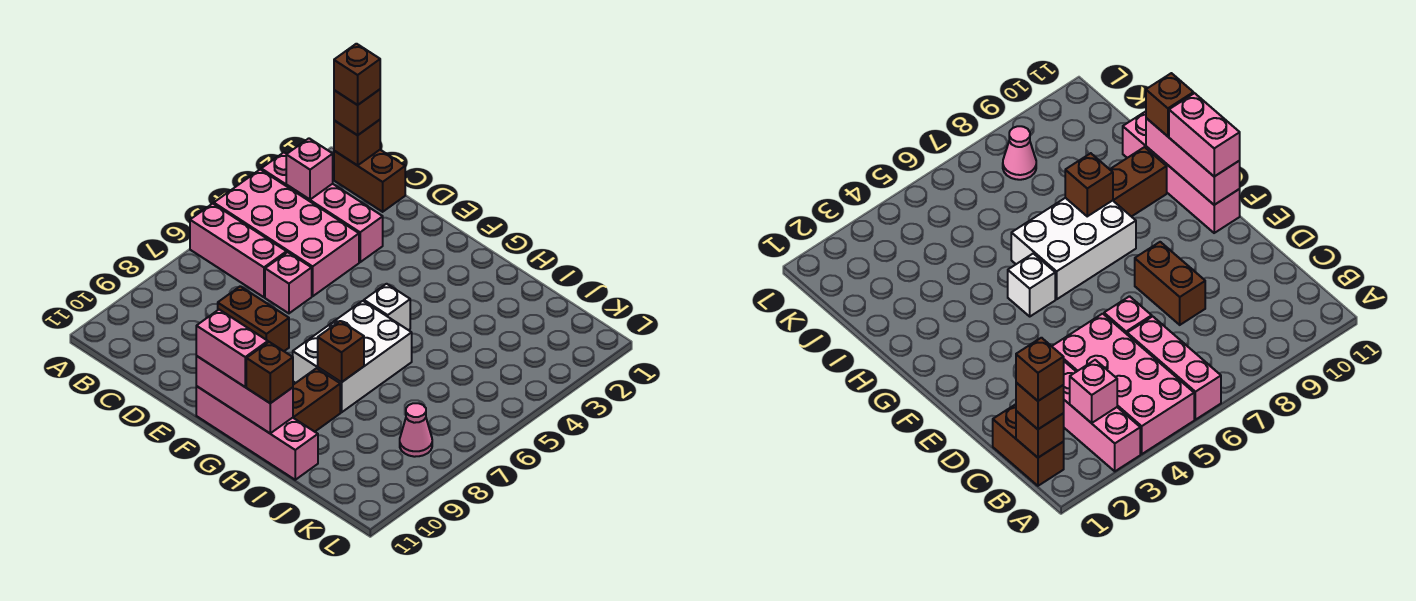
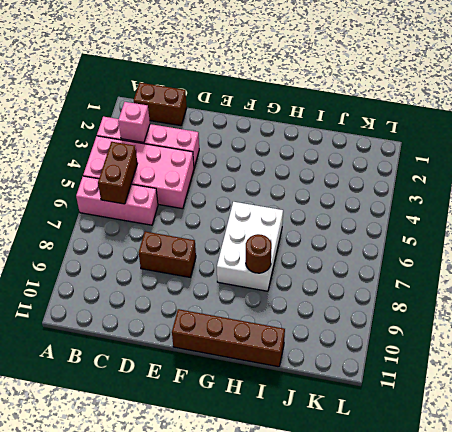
brown 1x2 brick [98,142,138,204] -> brown 1x2 brick moved to [293,368,340,432]
brown 1x4 brick [172,309,285,367] -> pink 1x4 brick [196,386,318,480]
brown 1x1 round brick [246,234,272,273] -> brown 1x1 brick [318,321,364,382]
none -> pink 1x1 brick [265,252,312,313]
none -> white 1x1 brick [364,284,410,330]
none -> pink 1x1 cone [400,403,432,457]

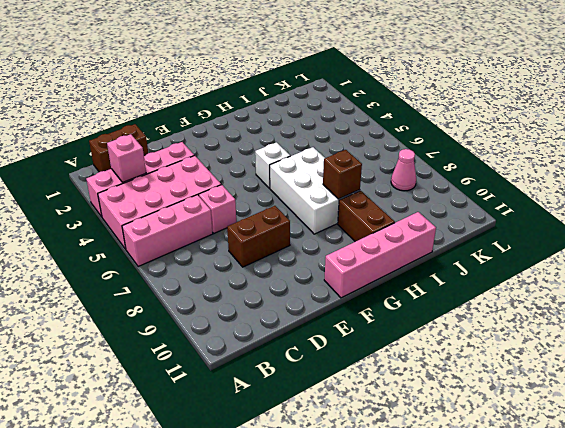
none -> brown 1x1 brick [334,120,380,166]
none -> pink 1x3 brick [196,356,293,433]
none -> brown 1x1 brick [334,89,380,135]

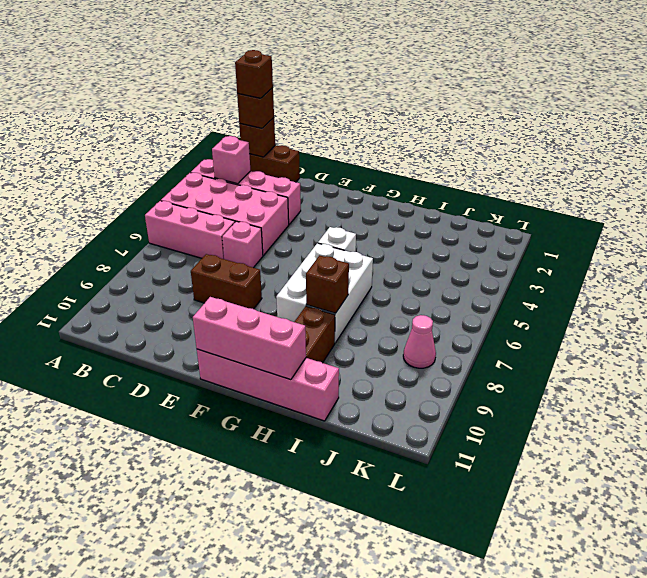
none -> pink 1x2 brick [196,310,268,387]
none -> brown 1x1 brick [246,342,293,403]

